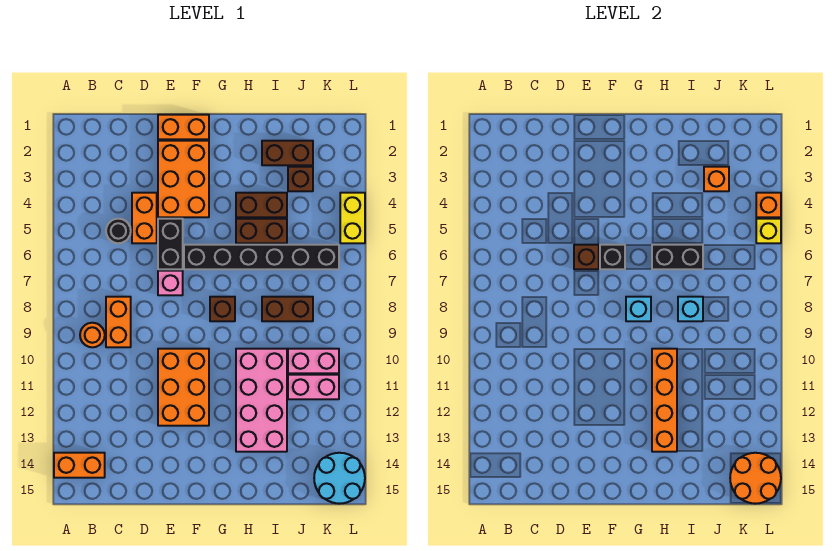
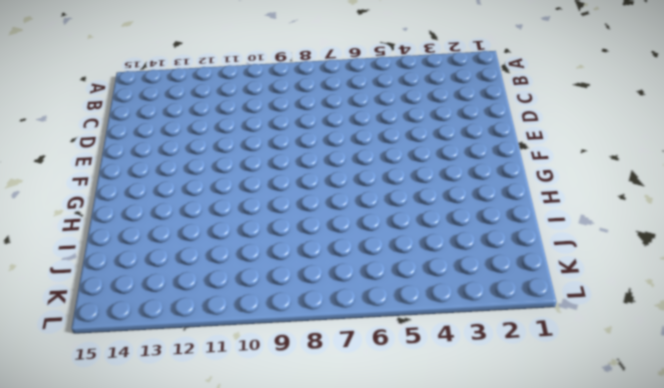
none -> orange 1x2 brick [54,453,105,478]
none -> orange 1x1 round brick [80,323,105,347]
none -> black 1x1 round brick [106,219,131,243]
none -> orange 1x2 brick [106,297,131,347]

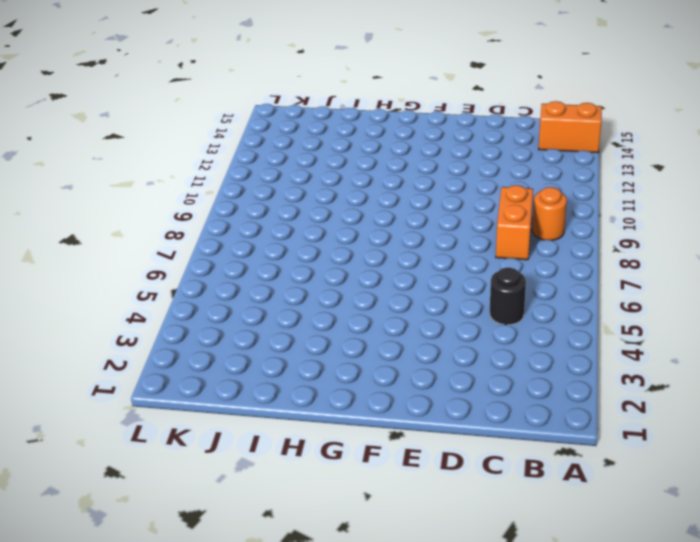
none -> orange 1x2 brick [132,193,157,243]
none -> orange 1x2 brick [158,115,209,139]
none -> orange 2x3 brick [158,141,209,217]
none -> black 1x2 brick [158,219,183,269]

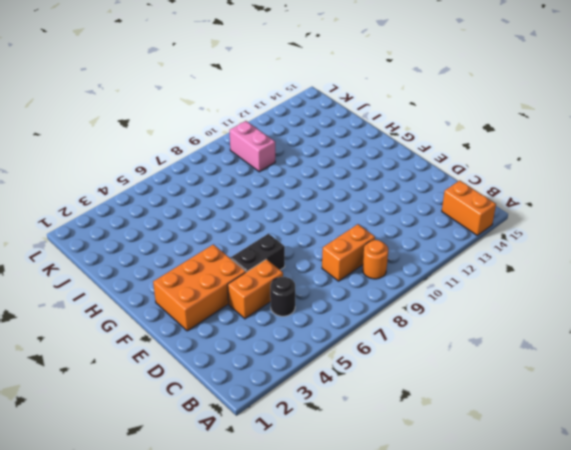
none -> orange 1x2 brick [158,115,209,139]
none -> pink 1x1 brick [158,271,183,295]
none -> orange 2x3 brick [158,349,209,426]
none -> black 1x6 brick [184,245,339,269]

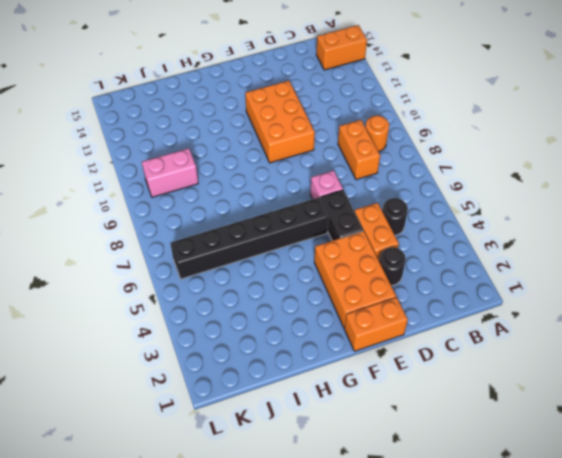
black 1x1 round brick [379,247,406,286] -> none
none -> brown 1x1 brick [210,297,235,321]
none -> brown 1x2 brick [236,193,287,217]
none -> brown 1x2 brick [236,219,287,243]
none -> pink 2x4 brick [236,349,287,452]

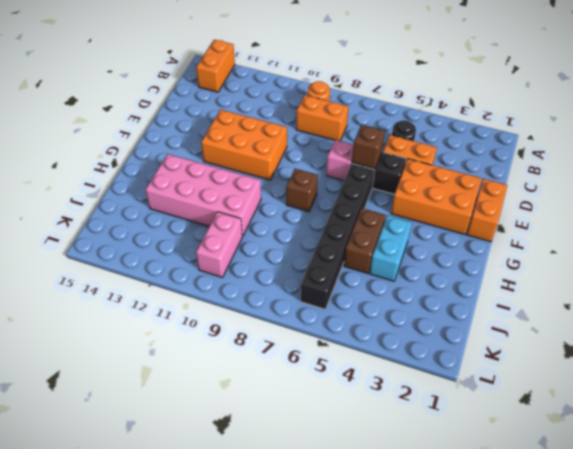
cyan 1x2 brick [370,215,412,281] -> brown 1x2 brick [236,193,287,217]
none -> brown 1x2 brick [262,141,313,165]
none -> brown 1x2 brick [262,297,313,321]
none -> brown 1x1 brick [288,167,313,191]
none -> pink 1x2 brick [288,375,339,399]

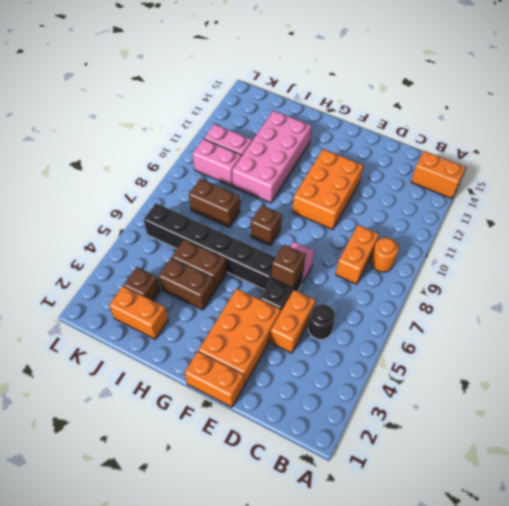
orange 1x2 brick [109,286,168,339] -> brown 1x2 brick [262,141,313,165]
none -> cyan 2x2 round brick [314,453,365,504]
none -> yellow 1x2 brick [340,193,365,243]
none -> black 1x1 brick [600,245,625,269]
none -> cyan 1x1 brick [626,297,651,321]

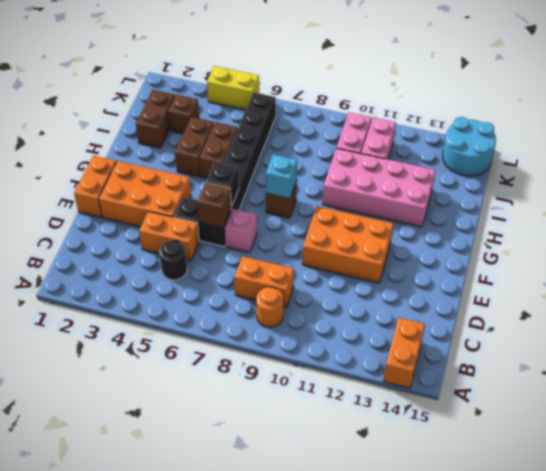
none -> brown 1x2 brick [262,297,313,321]
none -> black 1x2 brick [652,245,703,269]
none -> orange 1x4 brick [652,349,677,452]
none -> cyan 1x1 brick [678,297,703,321]

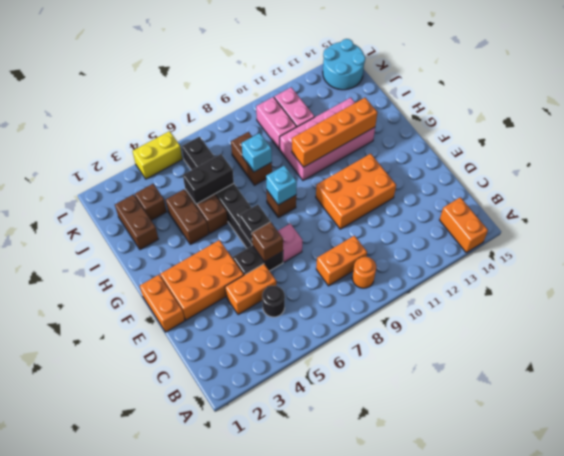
black 1x2 brick [183,154,234,204] -> black 1x2 brick turned to [652,245,703,269]
none -> orange 1x1 brick [704,167,729,191]
none -> orange 2x2 round brick [730,453,781,504]
none -> orange 1x1 brick [756,193,781,217]
none -> yellow 1x1 brick [756,219,781,243]

